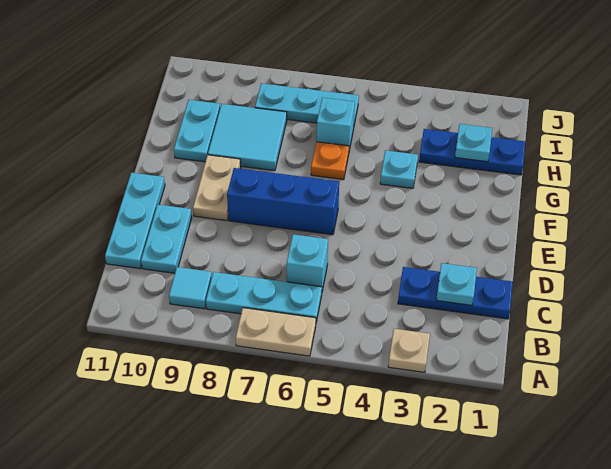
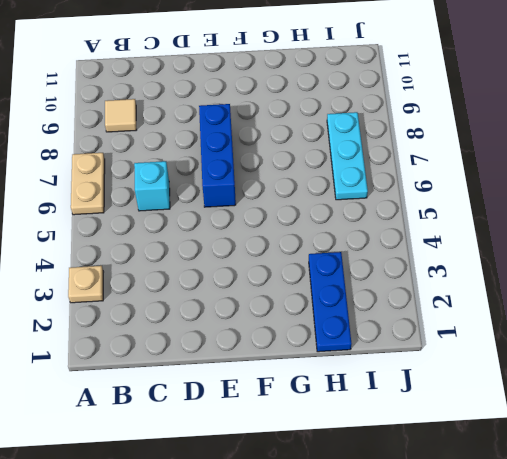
tan 1x1 tile [105,99,136,132] -> cyan 1x1 tile [169,267,212,309]
none -> cyan 1x3 plate [206,272,322,322]
none -> blue 1x3 plate [398,267,513,319]
none -> cyan 1x2 plate [141,205,192,273]

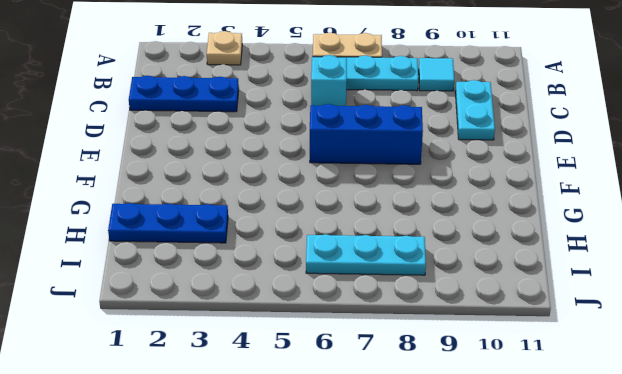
none -> cyan 1x3 plate [105,173,165,269]
none -> tan 1x2 plate [193,155,241,221]
none -> cyan 1x1 plate [380,150,418,188]

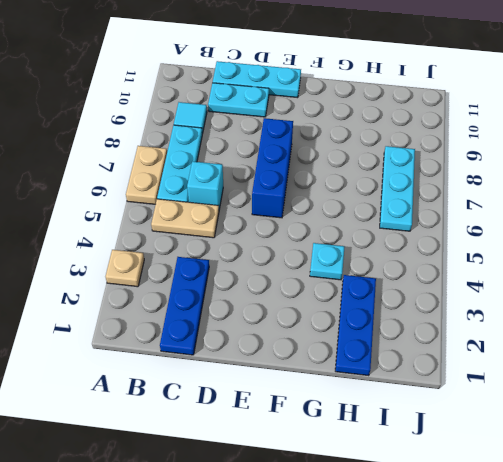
tan 1x2 plate [151,199,219,238] -> tan 1x2 plate moved to [193,155,241,221]
none -> orange 1x1 plate [311,142,349,180]
none -> cyan 2x2 tile [208,104,287,171]
none -> cyan 1x2 plate [174,100,220,162]

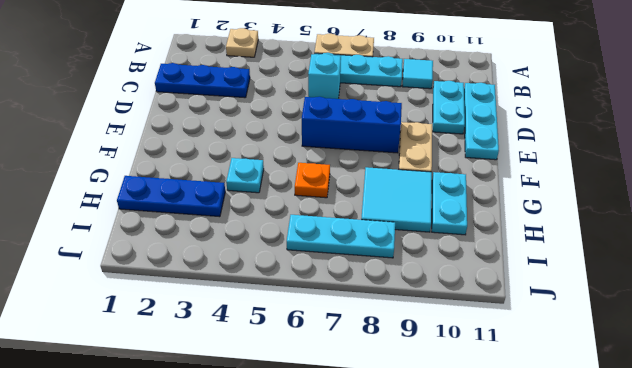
none -> cyan 1x1 brick [317,98,355,150]
none -> cyan 1x1 plate [436,263,477,305]
none -> cyan 1x1 plate [455,124,492,162]

